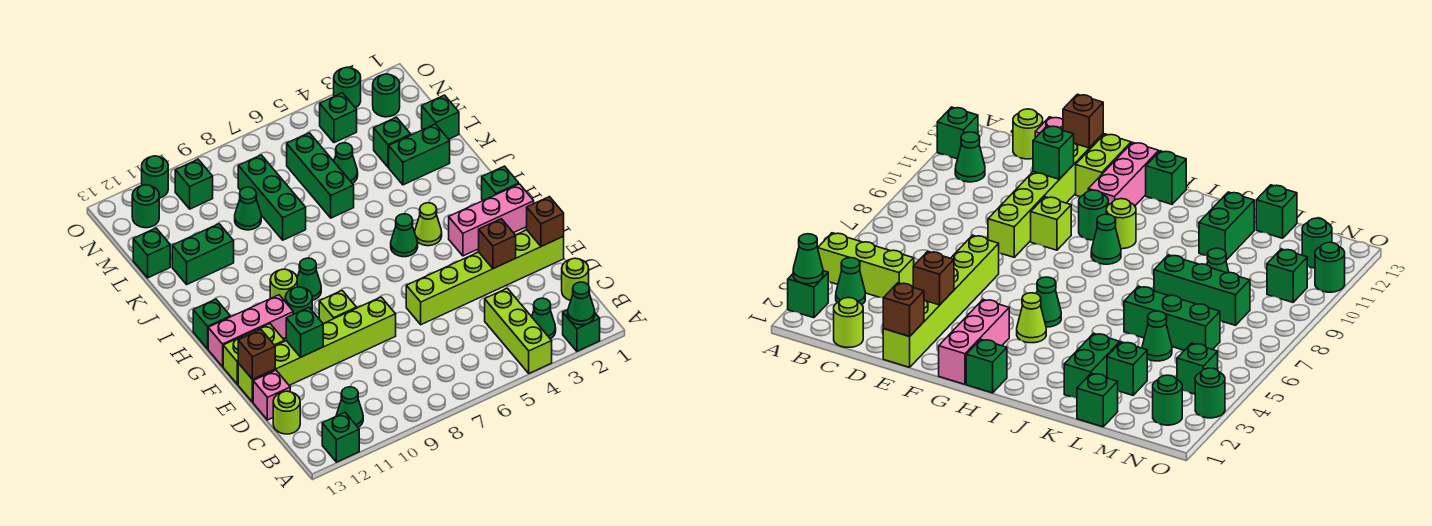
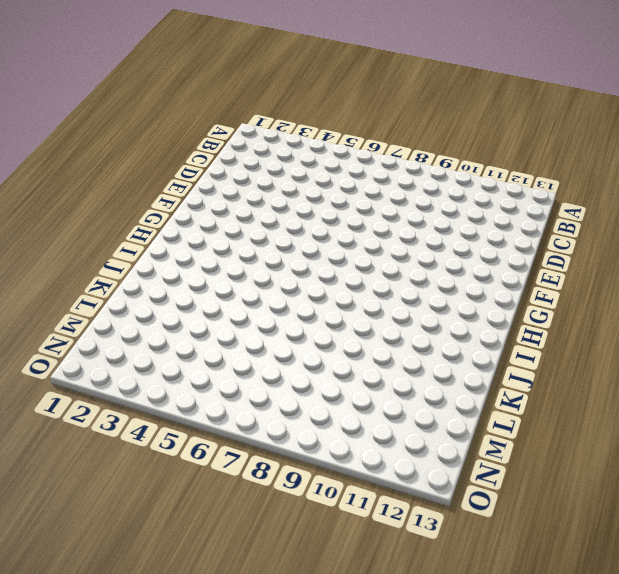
none -> green 1x1 brick [563,310,600,351]
none -> lime 1x3 brick [485,288,552,373]
none -> green 1x1 brick [322,413,359,462]
none -> green 1x1 cone [532,298,556,339]

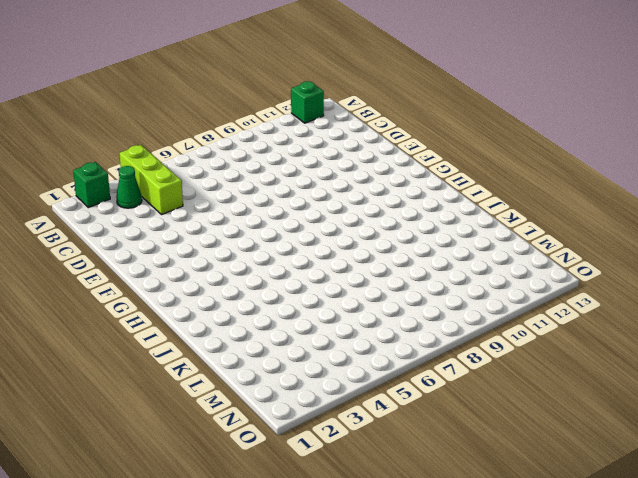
none -> green 1x1 cone [336,387,363,427]
none -> lime 1x1 round brick [562,258,589,301]
none -> lime 1x1 round brick [273,391,300,434]
none -> pink 1x1 brick [253,370,290,420]

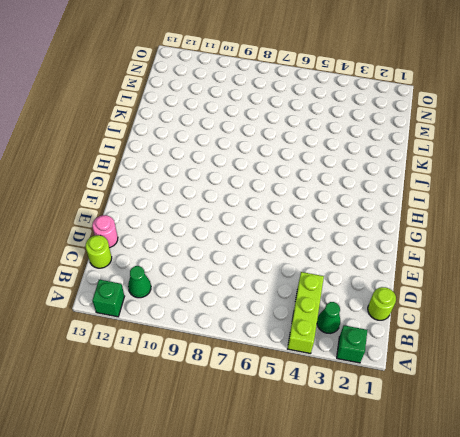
pink 1x1 round brick [92,215,118,248] -> pink 1x1 brick [253,370,290,420]
none -> lime 1x6 brick [406,230,564,325]
none -> lime 1x6 brick [238,297,396,402]
none -> lime 1x1 brick [319,291,357,324]
none -> lime 1x2 brick [223,324,284,385]

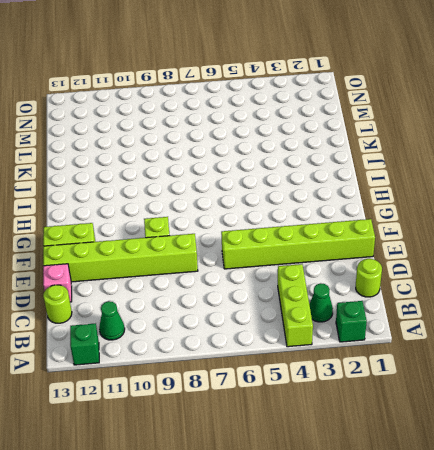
none -> pink 1x3 brick [449,184,534,256]
none -> green 1x1 round brick [285,287,312,314]
none -> pink 1x3 brick [208,295,293,367]
none -> green 1x1 brick [482,166,519,200]

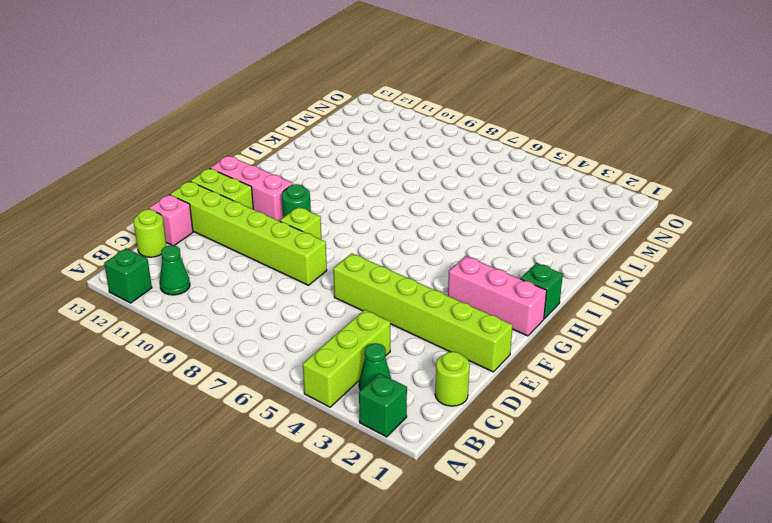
none -> lime 1x1 cone [415,203,442,246]
none -> green 1x1 cone [391,214,418,257]
none -> green 1x1 cone [297,258,321,300]
none -> lime 1x1 round brick [270,269,297,301]

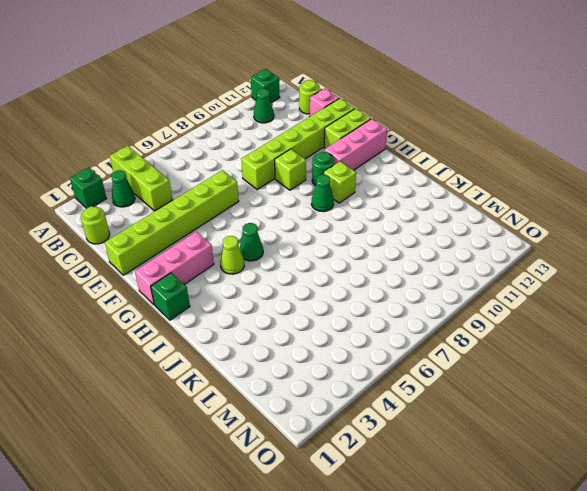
lime 1x1 brick [324,161,356,203] -> lime 1x1 round brick [270,269,297,301]
none -> green 1x1 brick [193,299,230,349]
none -> green 1x2 brick [389,124,450,185]
none -> green 1x3 brick [287,133,354,218]
none -> green 1x3 brick [238,155,306,240]

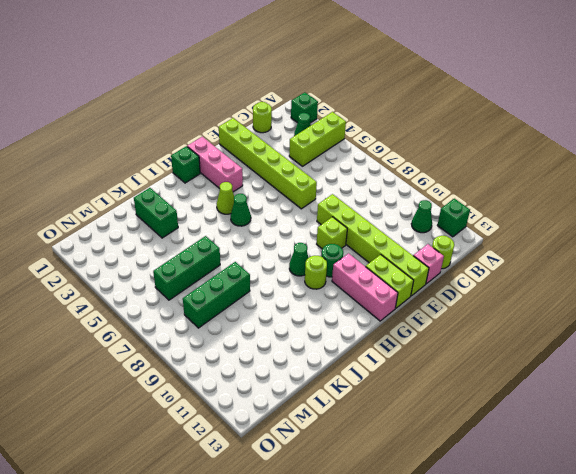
none -> green 1x1 brick [193,299,230,349]
none -> green 1x2 brick [172,224,234,284]
none -> green 1x1 brick [422,95,459,139]
none -> green 1x1 brick [374,117,411,167]

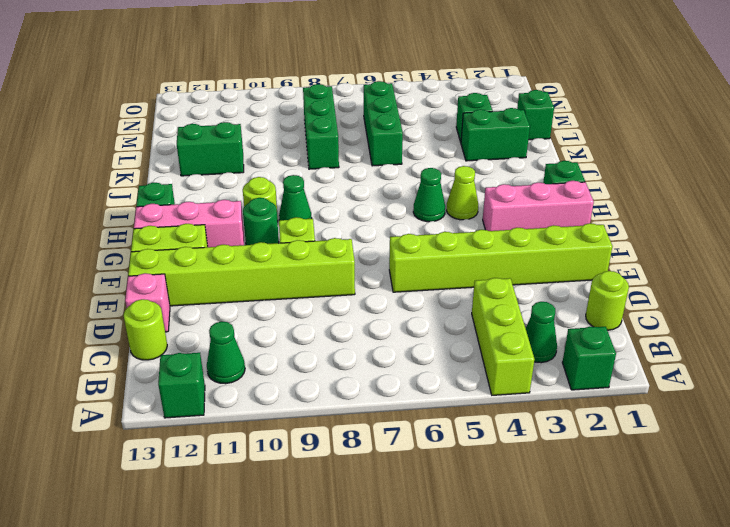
none -> green 1x1 cone [334,143,358,183]
none -> green 1x1 cone [235,187,261,230]
none -> green 1x1 brick [133,228,170,278]
none -> green 1x1 round brick [373,74,400,117]

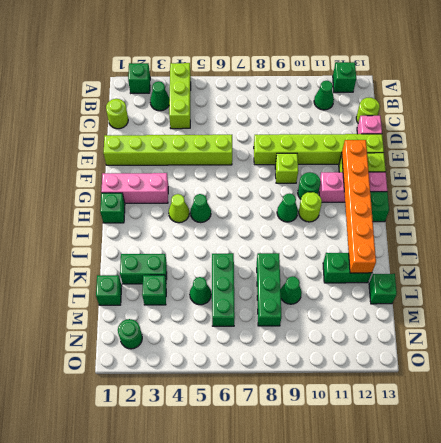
orange 1x6 brick [342,140,376,273] -> none
none -> green 1x1 brick [320,93,357,143]
none -> green 1x1 brick [175,160,213,209]
none -> green 1x1 round brick [132,185,159,228]
none -> green 1x1 round brick [334,67,361,108]

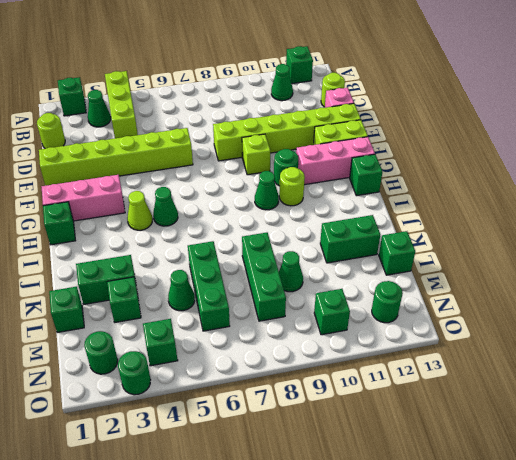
none -> green 1x1 round brick [142,156,168,198]
none -> green 1x1 cone [568,282,595,325]
none -> brown 1x1 brick [527,197,564,246]
none -> brown 1x1 brick [479,219,516,269]

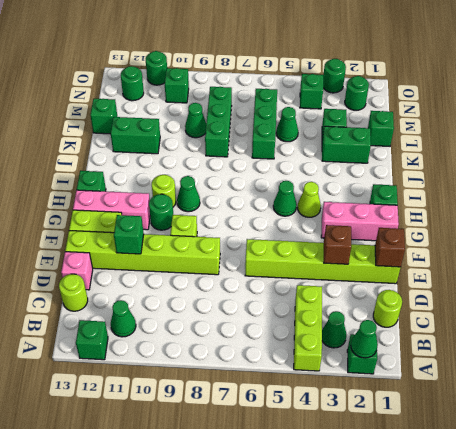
none -> brown 1x1 brick [238,330,275,380]

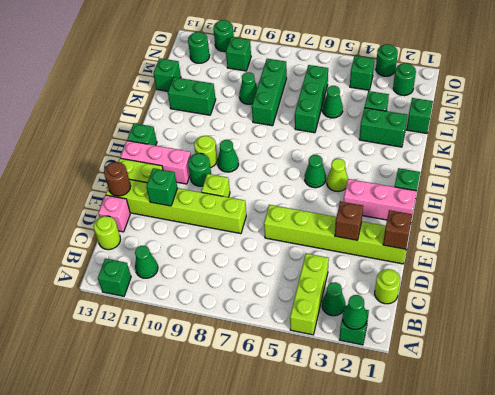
brown 1x1 round brick [104,162,130,196] -> brown 1x1 brick [238,330,275,380]

